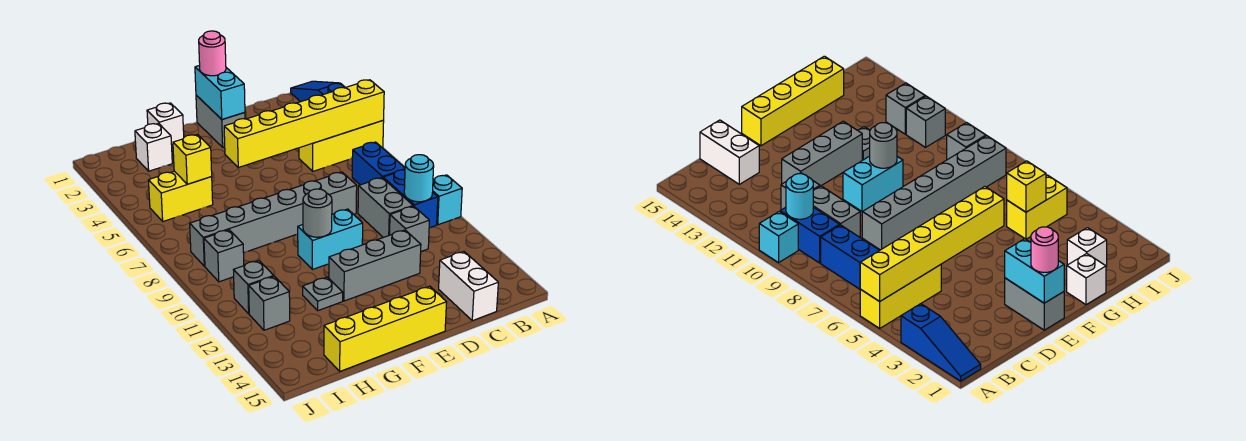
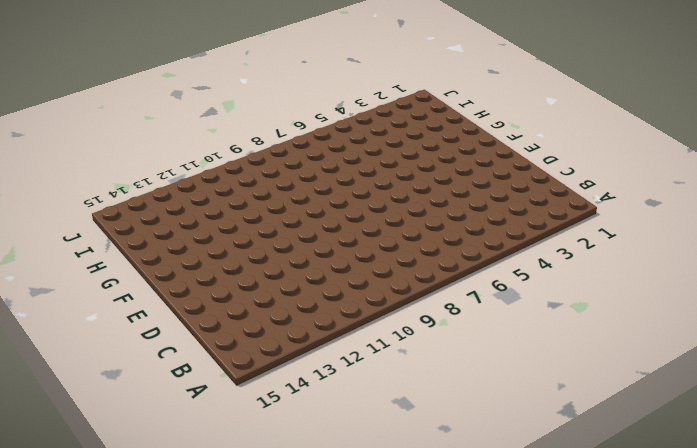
none -> blue 1x3 slope [291,81,345,102]
none -> yellow 1x3 brick [299,121,384,171]
none -> cyan 1x1 brick [433,175,462,225]

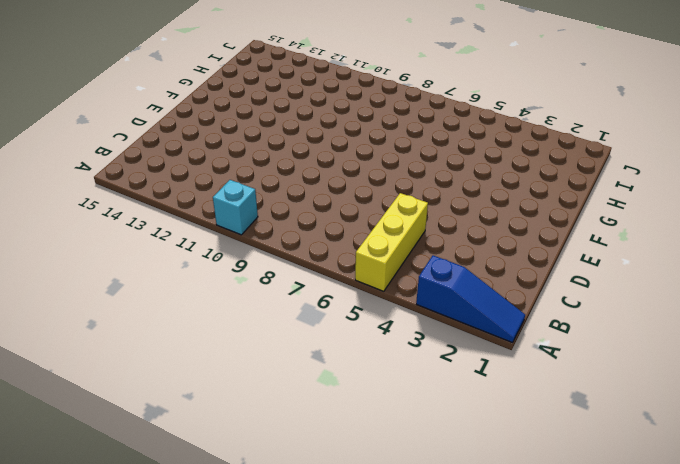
none -> blue 1x2 brick [352,142,405,185]
none -> blue 1x2 brick [383,170,438,228]
none -> grey 1x2 brick [358,178,413,238]

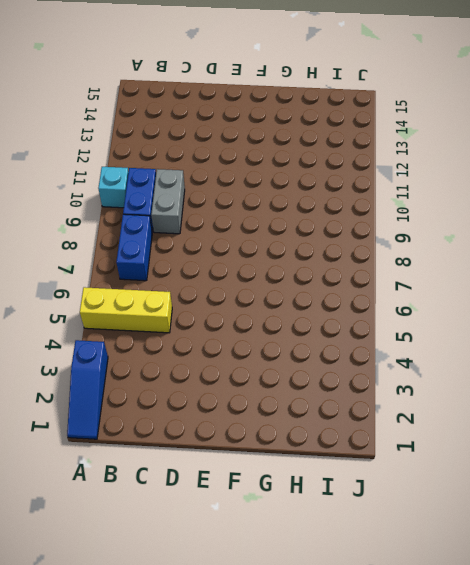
none -> grey 1x1 brick [390,206,429,252]
none -> white 1x2 brick [439,252,498,321]
none -> grey 1x6 brick [190,172,357,266]

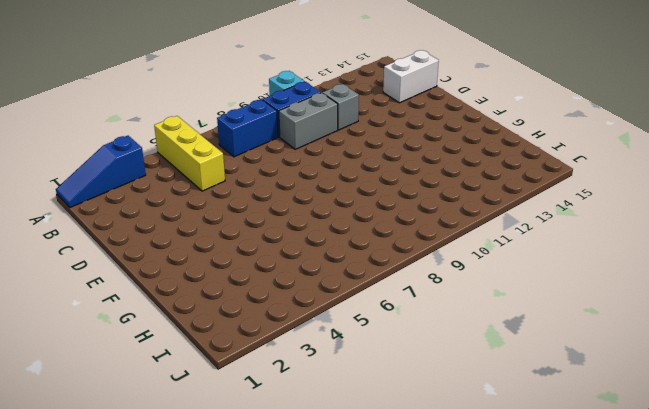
none -> grey 1x6 brick [190,172,357,266]
none -> grey 1x3 brick [329,230,421,301]
none -> grey 1x2 brick [196,95,245,147]

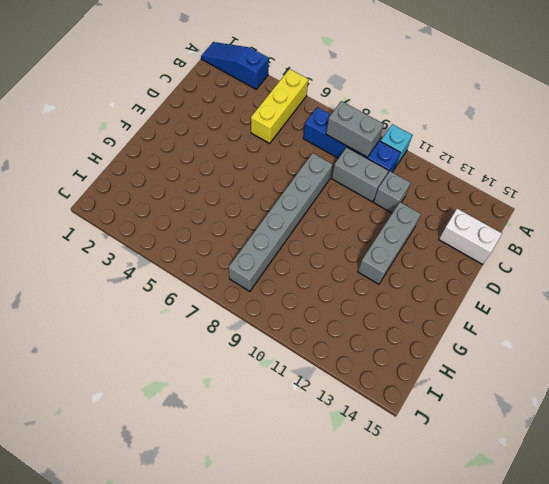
grey 1x2 brick [326,101,384,157] -> grey 1x2 brick moved to [196,95,245,147]
none -> cyan 1x2 brick [298,209,363,270]
none -> yellow 1x4 brick [324,286,447,371]
none -> white 1x1 brick [147,103,184,146]

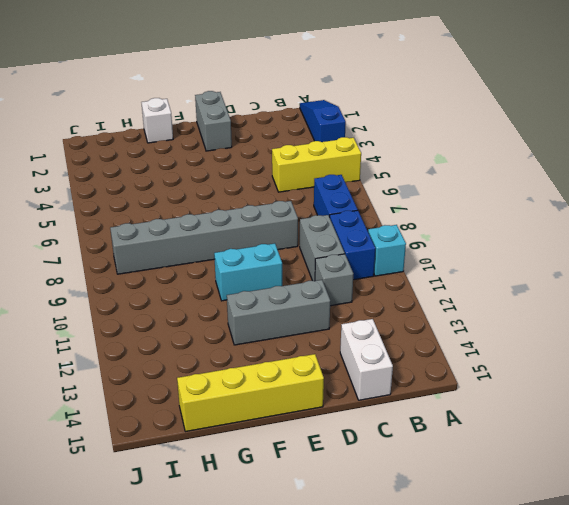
none -> grey 1x1 plate [303,277,343,311]
none -> white 1x1 brick [135,123,172,171]
none -> yellow 1x2 brick [148,171,213,221]

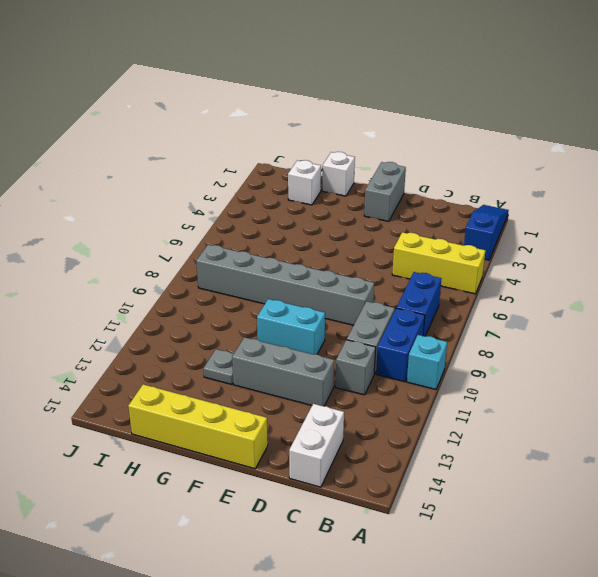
none -> yellow 1x2 brick [148,171,213,221]
none -> grey 1x1 brick [204,230,244,282]
none -> grey 1x1 brick [234,261,274,314]

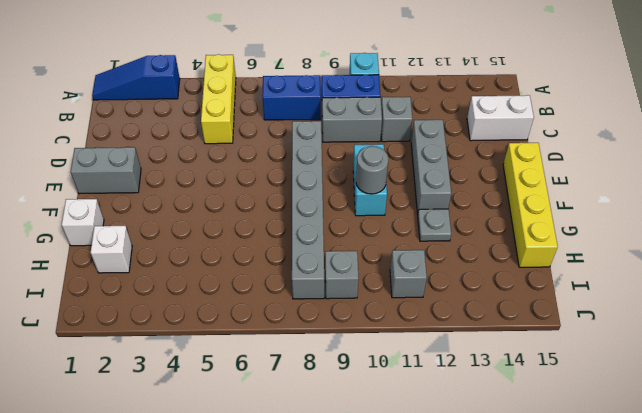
none -> yellow 1x2 brick [148,171,213,221]
none -> grey 1x1 brick [249,276,290,330]
none -> yellow 1x6 brick [224,80,384,168]

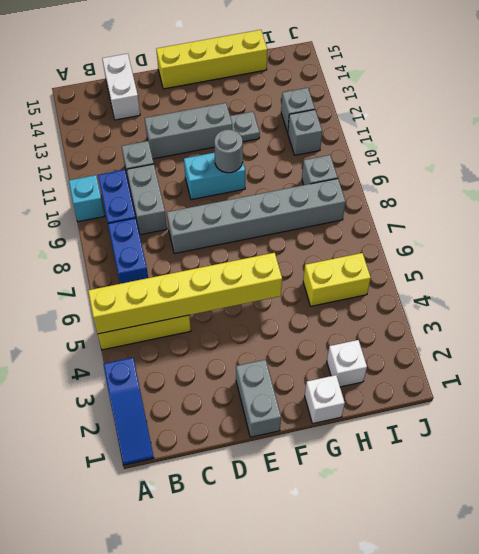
none -> cyan 1x1 round brick [404,155,434,202]
none -> cyan 1x2 brick [195,65,245,119]
none -> yellow 1x1 brick [173,134,212,184]

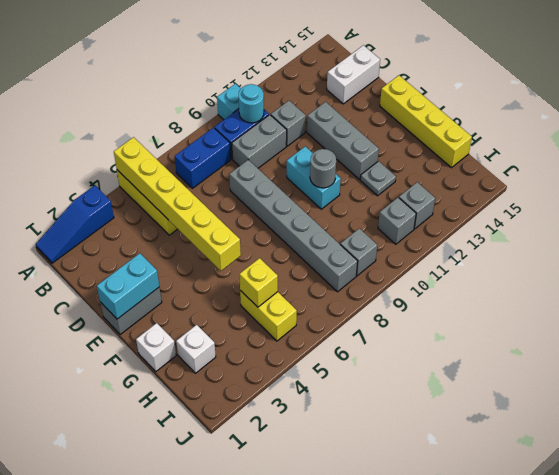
none -> pink 1x1 round brick [199,31,226,76]

